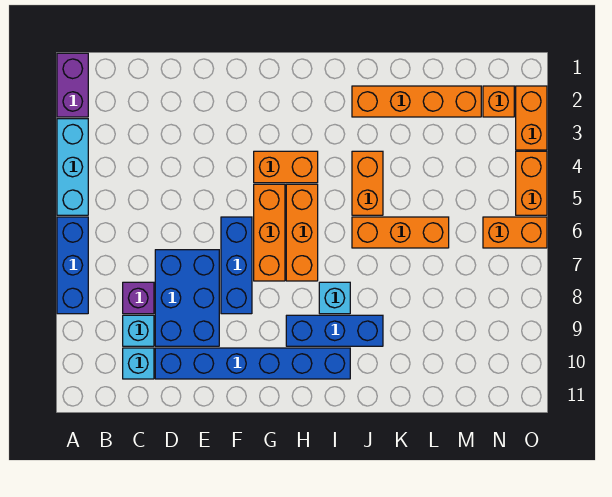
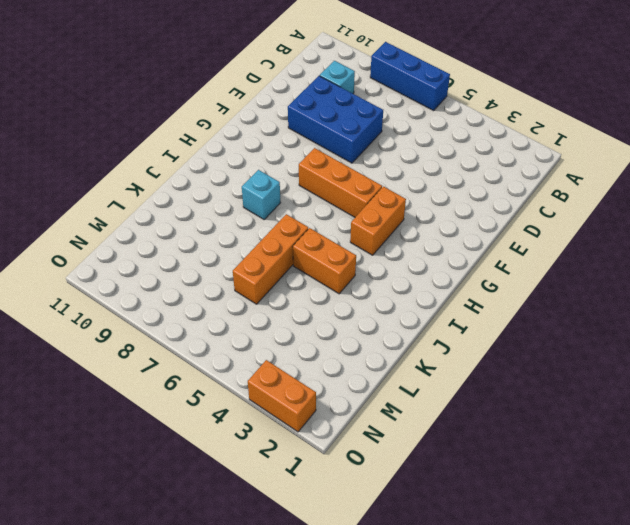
none -> purple 1x2 brick [57,53,88,117]
none -> cyan 1x3 brick [57,119,88,215]
none -> purple 1x1 brick [123,282,154,314]

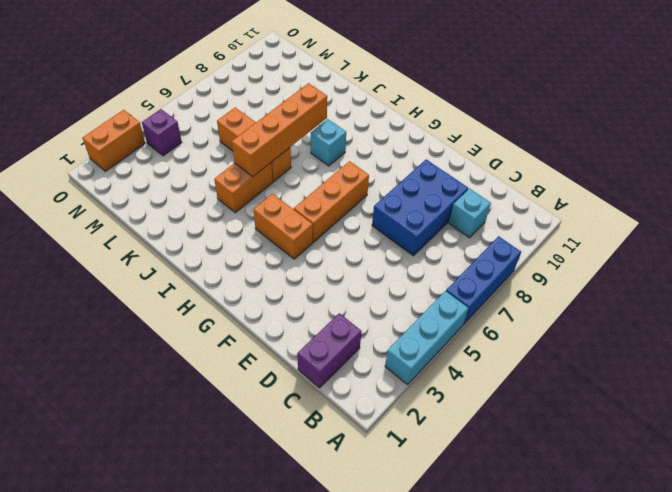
purple 1x2 brick [297,313,361,388] -> purple 1x2 brick moved to [57,53,88,117]
orange 1x4 brick [232,83,327,176] -> orange 1x4 brick turned to [352,86,481,117]
purple 1x1 brick [142,109,182,156] -> purple 1x1 brick moved to [123,282,154,314]
none -> cyan 1x1 brick [123,348,154,379]
none -> blue 1x6 brick [155,348,350,379]
none -> blue 1x3 brick [221,217,252,314]

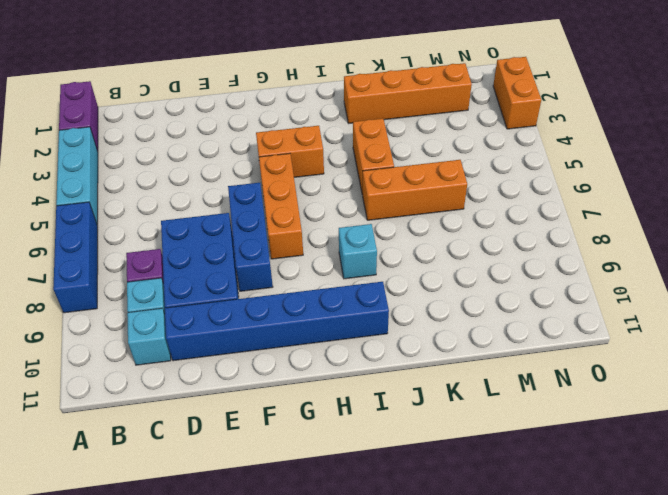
none -> orange 1x3 brick [286,184,318,281]
none -> blue 1x3 brick [286,315,383,346]
none -> orange 1x1 brick [483,86,514,117]

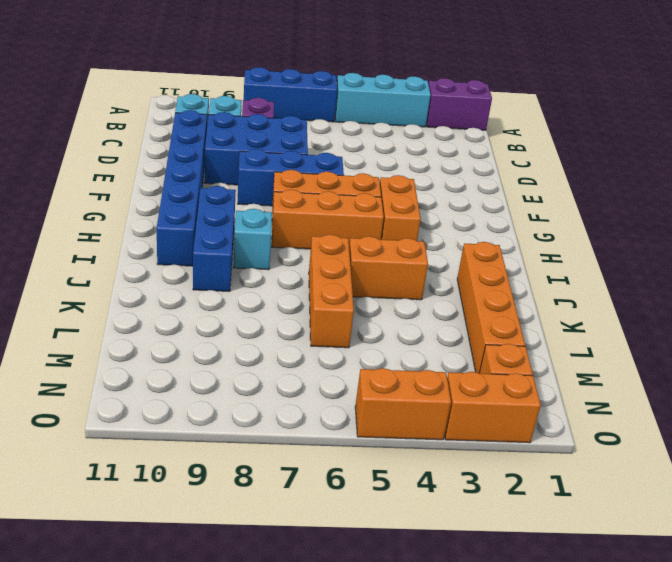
none -> orange 1x2 brick [483,217,547,248]

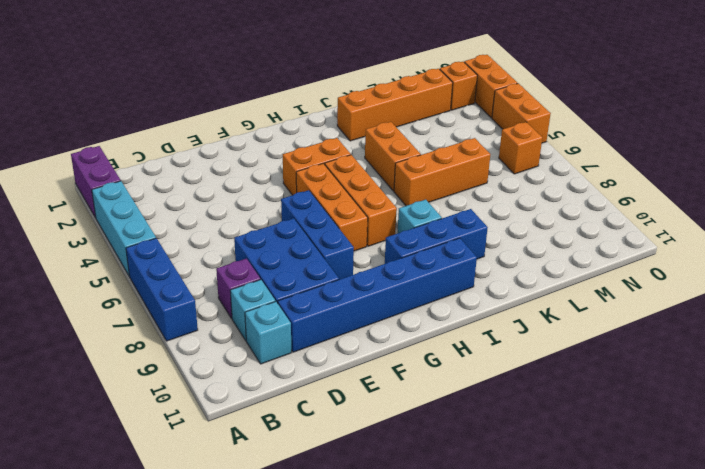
orange 1x1 brick [499,122,542,174] -> orange 1x2 brick [483,217,547,248]

